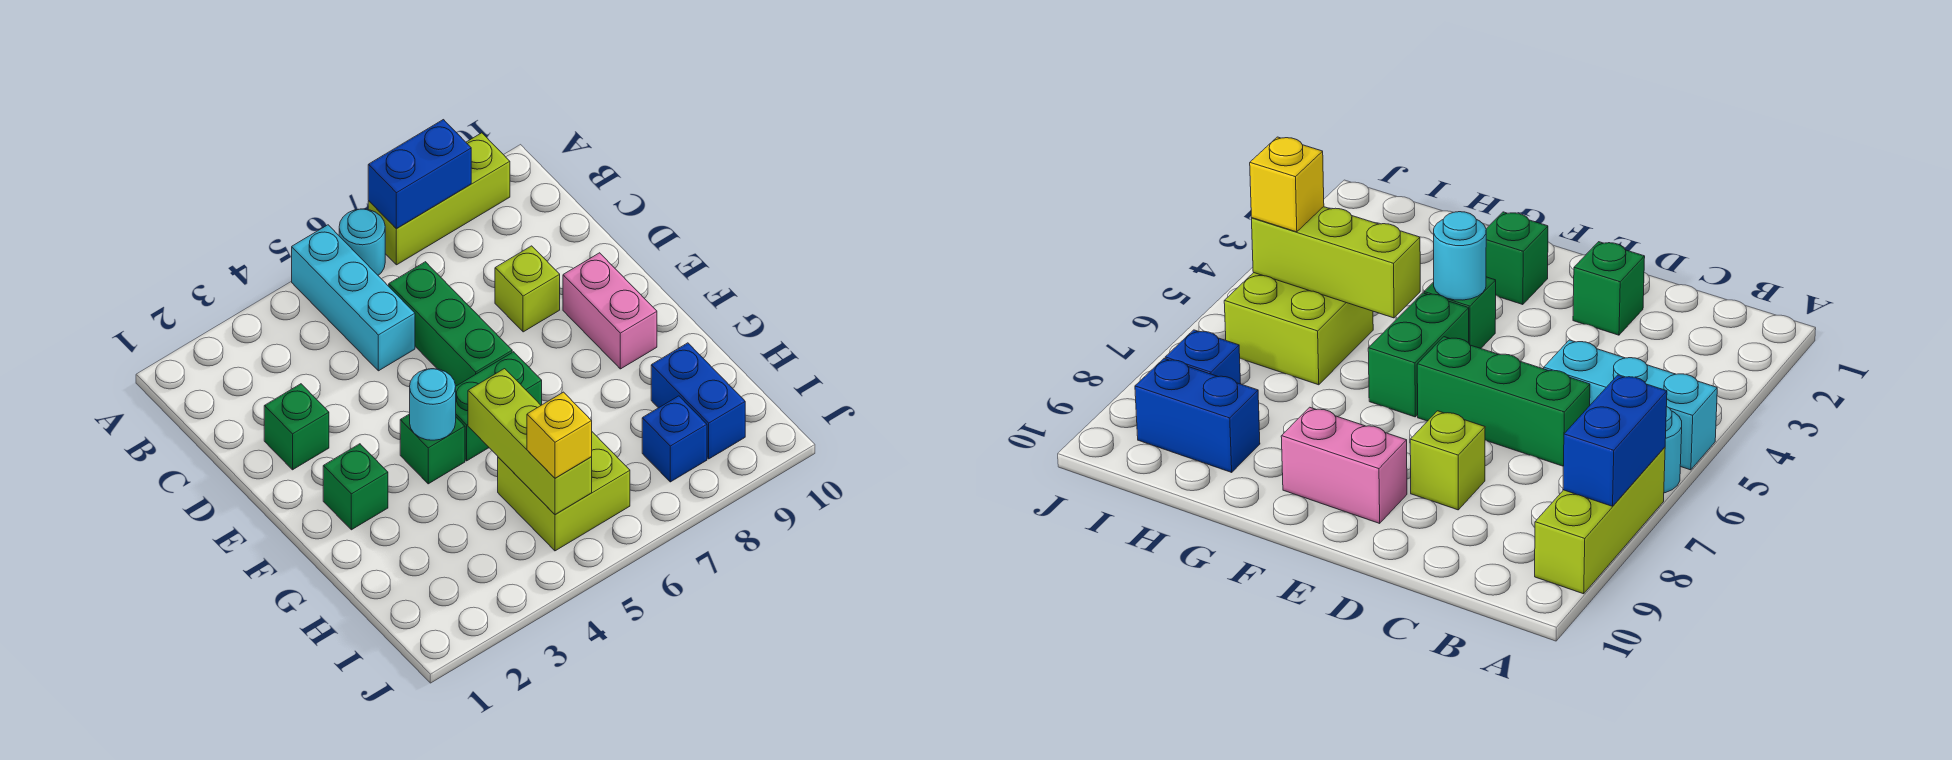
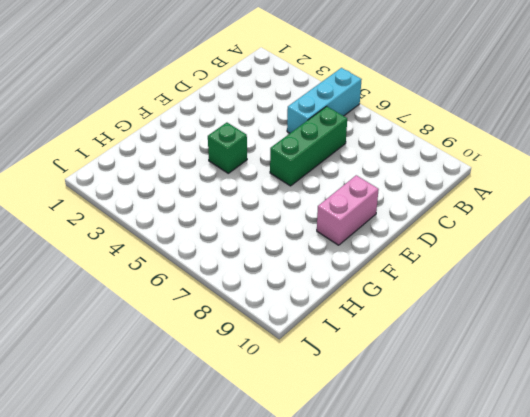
none -> cyan 1x1 round brick [339,209,385,275]
none -> lime 1x3 brick [368,133,510,265]
none -> green 1x1 brick [264,384,329,470]

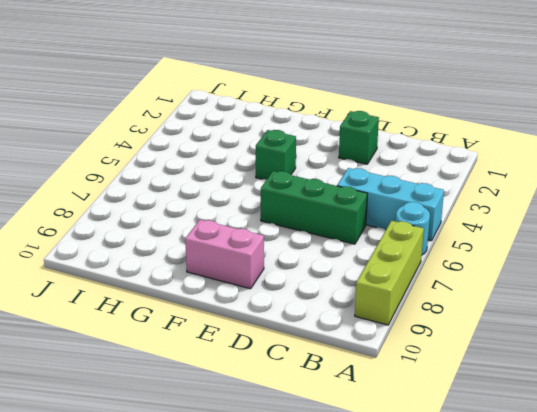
none -> lime 1x1 brick [495,246,560,332]
none -> green 1x1 brick [323,444,388,530]
none -> green 1x2 brick [456,352,542,461]

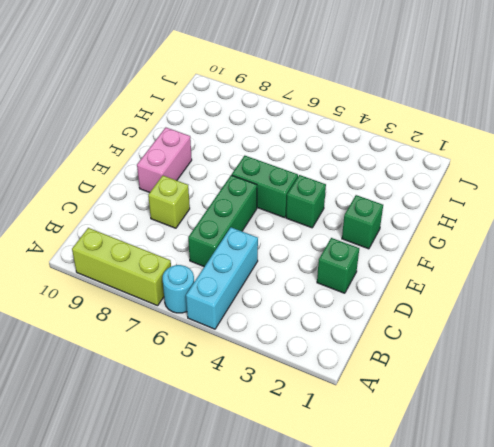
none -> lime 2x2 brick [498,432,630,551]
none -> blue 1x2 brick [651,343,745,459]
none -> blue 1x1 brick [642,396,707,482]

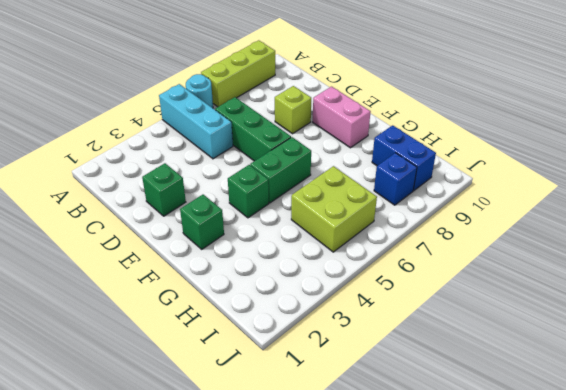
none -> blue 1x2 brick [368,120,471,229]
none -> cyan 1x1 round brick [410,369,456,440]
none -> lime 1x3 brick [468,369,592,514]

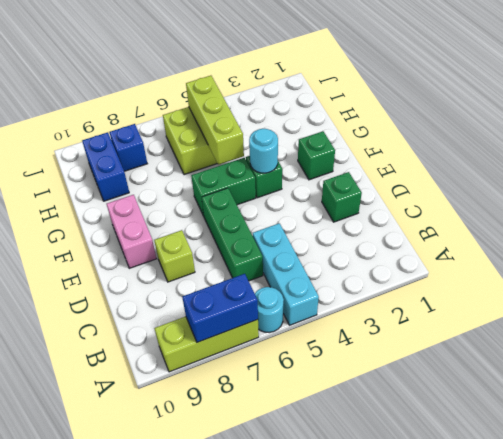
none -> yellow 1x1 brick [527,392,592,478]

